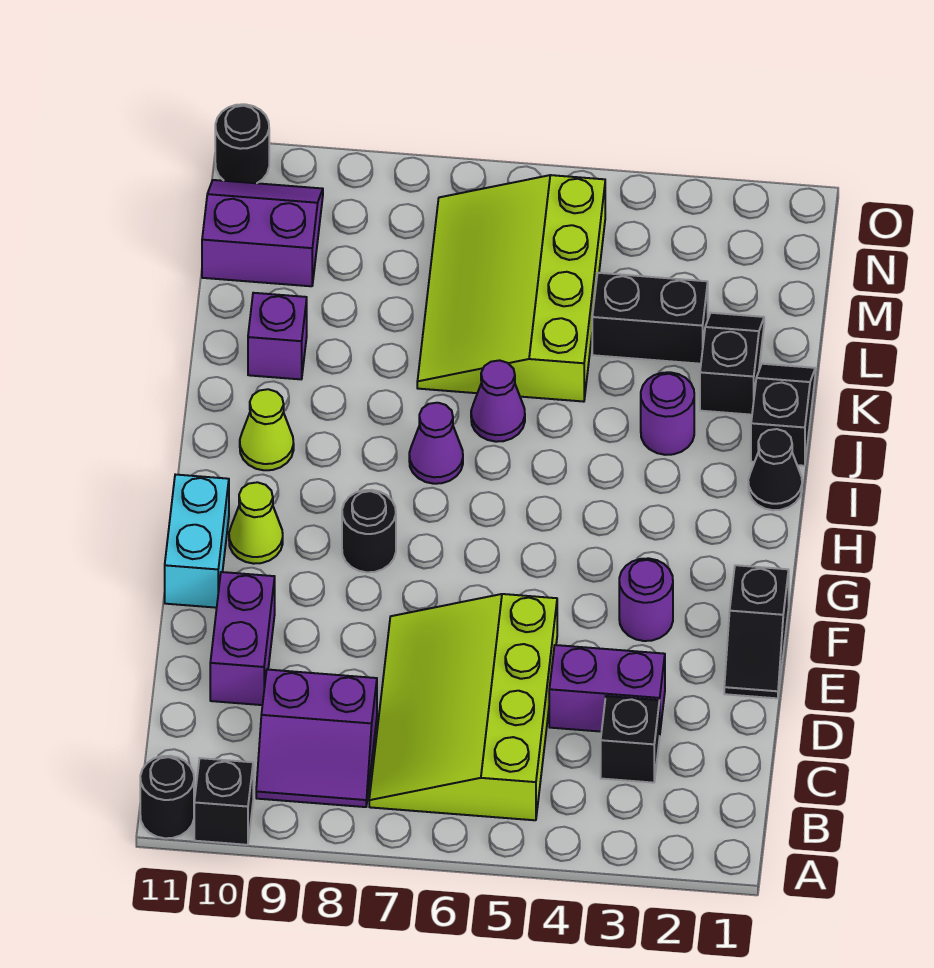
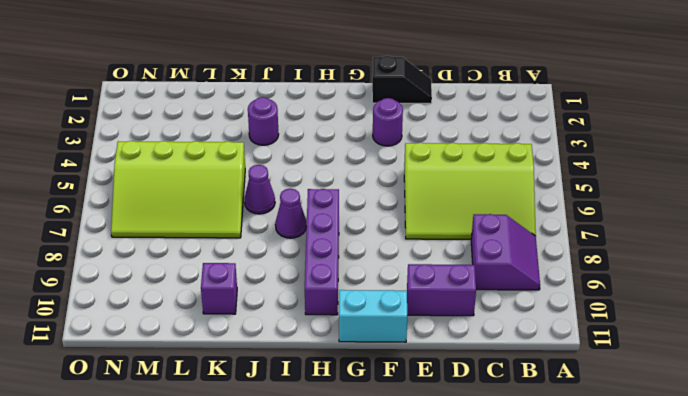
purple 1x4 brick [305,189,339,315] -> none
none -> black 1x1 brick [194,758,253,845]
none -> black 1x1 round brick [140,756,194,838]
none -> black 1x1 brick [601,696,660,783]

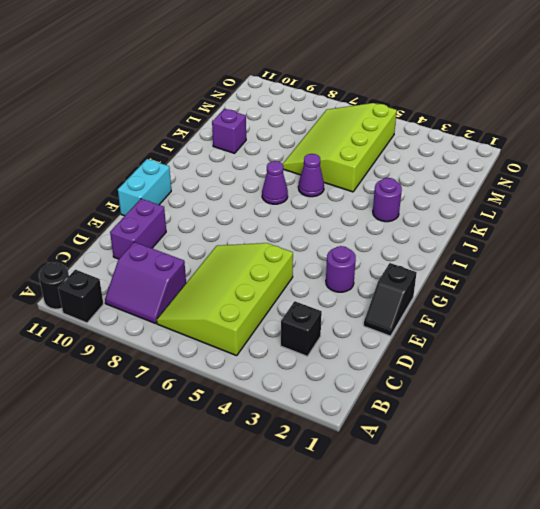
none -> purple 1x2 brick [549,645,665,732]
none -> black 1x1 round brick [342,490,396,572]
none -> lime 1x1 cone [229,482,283,564]

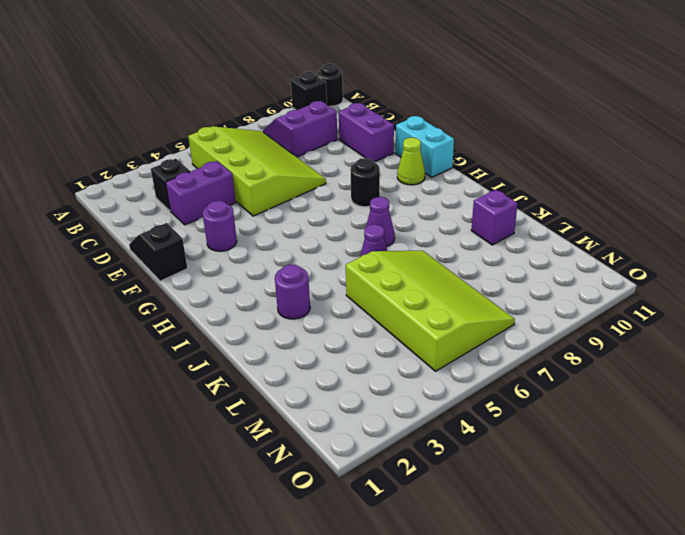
none -> black 1x1 cone [748,429,802,510]
none -> lime 1x1 cone [240,389,294,470]
none -> black 1x2 slope [751,364,815,466]

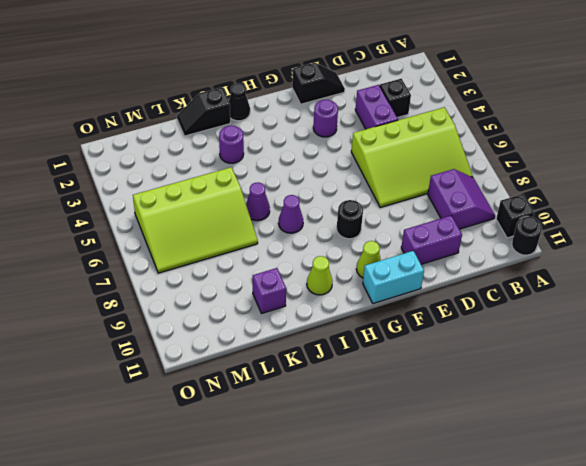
none -> black 1x2 slope [700,313,764,415]
none -> black 1x2 brick [592,273,708,364]
none -> purple 2x2 slope [202,180,323,286]

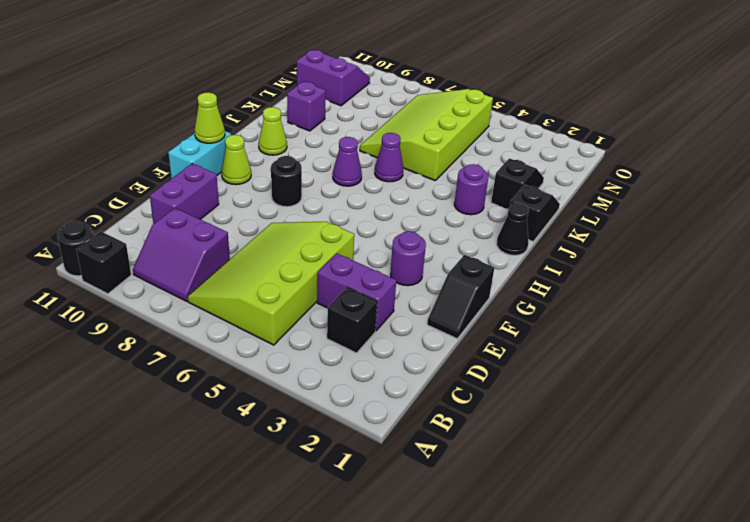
lime 1x1 cone [195,92,225,143] -> none
none -> black 1x2 brick [592,273,708,364]
none -> black 1x1 round brick [215,104,269,183]

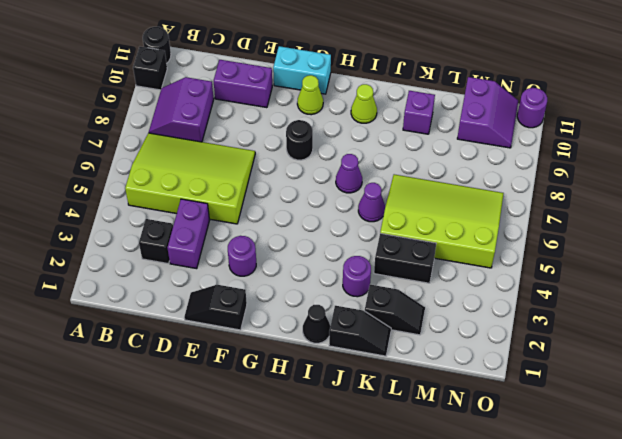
black 1x2 brick [374,233,436,283] -> black 1x2 brick turned to [592,273,708,364]
purple 1x1 round brick [517,88,547,128] -> black 1x1 round brick [215,104,269,183]

